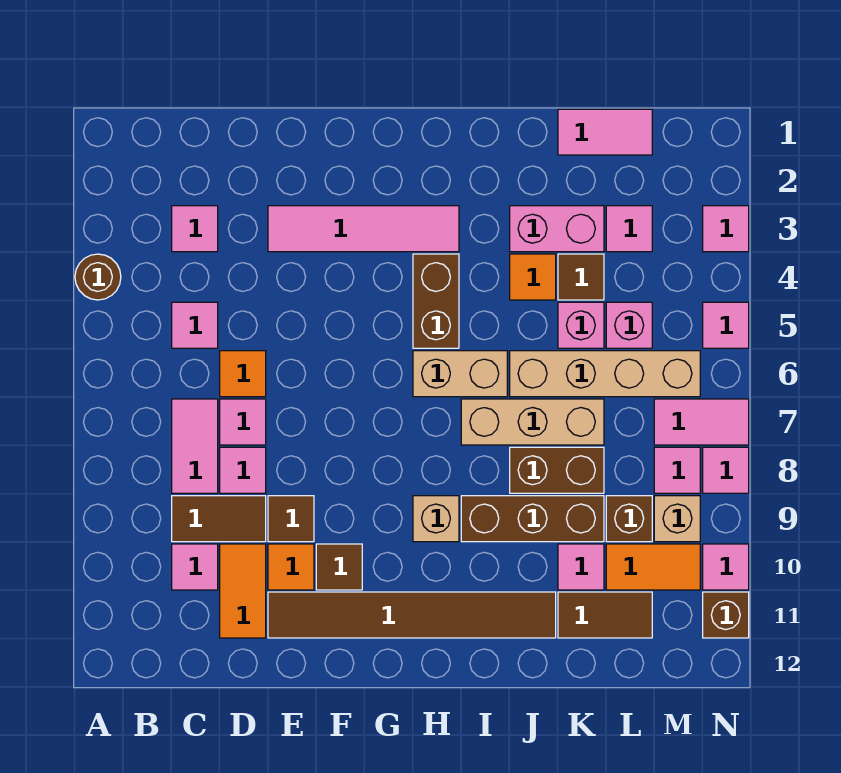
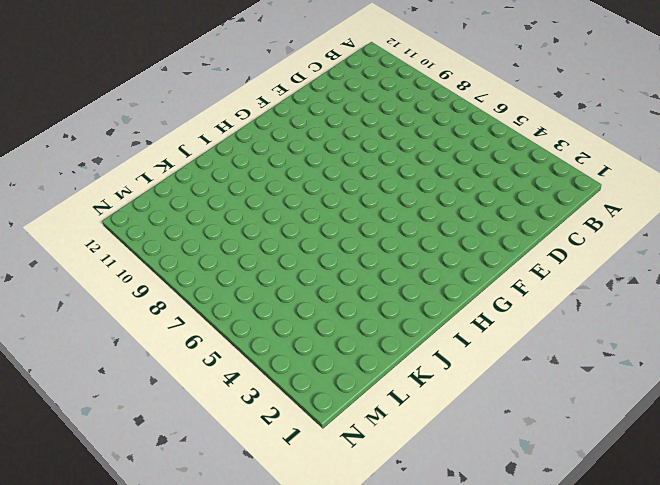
none -> brown 1x1 round brick [75,254,121,300]
none -> pink 1x1 tile [172,206,218,252]
none -> pink 1x1 tile [172,302,218,348]
none -> pink 1x2 tile [172,399,218,493]

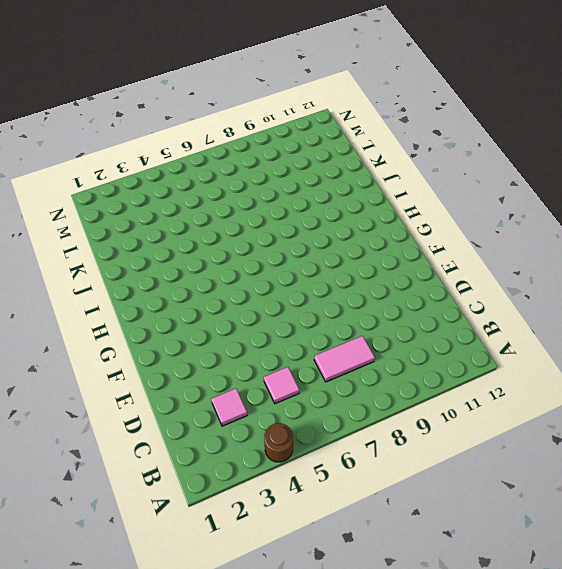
none -> brown 1x2 tile [172,496,266,542]
none -> pink 1x1 tile [172,544,218,590]
none -> orange 1x1 tile [220,351,266,397]
none -> pink 1x1 tile [220,399,266,445]

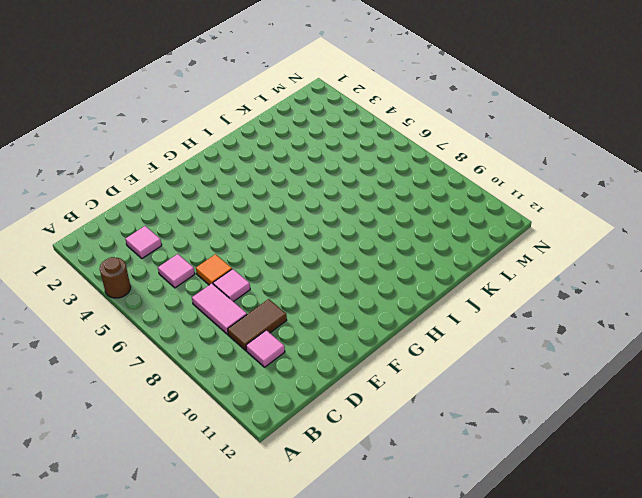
none -> pink 1x1 tile [220,447,266,493]
none -> orange 1x2 tile [220,544,266,638]
none -> pink 1x4 tile [268,206,459,252]
none -> brown 1x1 tile [268,496,314,542]

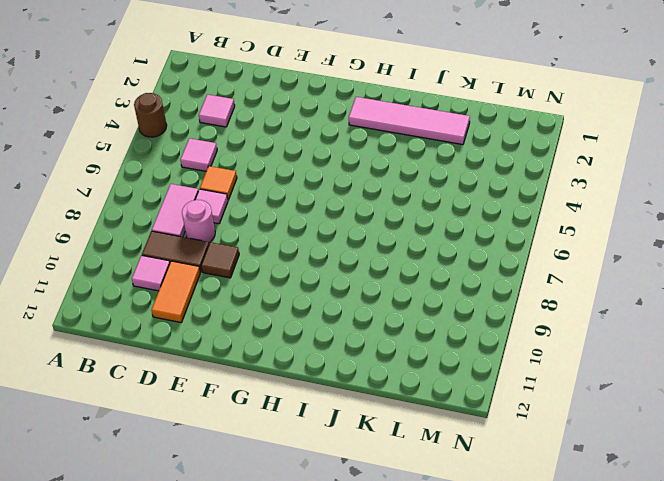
pink 1x1 round brick [182,200,215,243] -> pink 1x1 tile [220,447,266,493]
pink 1x4 tile [349,97,470,145] -> pink 1x4 tile moved to [268,206,459,252]
none -> orange 1x1 tile [268,544,314,590]
none -> brown 1x6 tile [268,592,556,638]
none -> brown 1x1 tile [316,544,362,590]
none -> brown 1x2 brick [413,254,459,348]

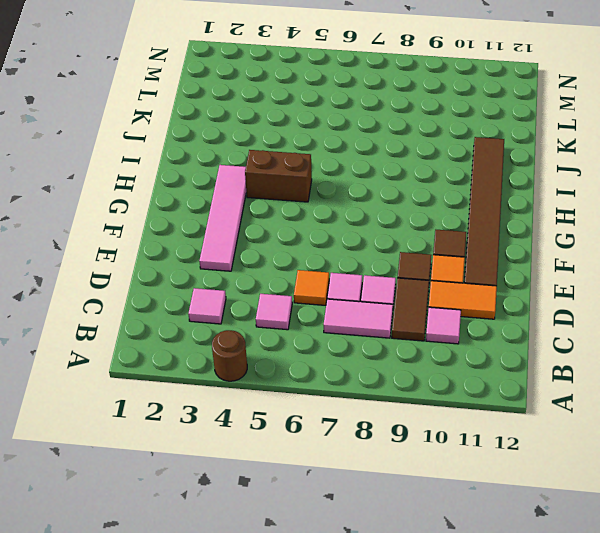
none -> tan 1x2 brick [413,351,507,397]
none -> tan 1x1 brick [413,496,459,542]
none -> tan 1x3 brick [461,399,604,445]
none -> brown 1x3 brick [461,496,604,542]

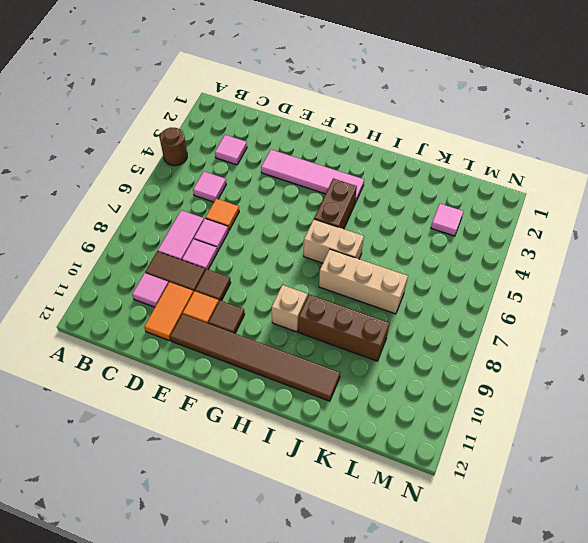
none -> pink 1x2 brick [510,206,604,252]
none -> orange 1x1 tile [510,254,556,300]
none -> tan 1x4 brick [510,351,700,397]
none -> brown 1x2 brick [510,447,604,493]

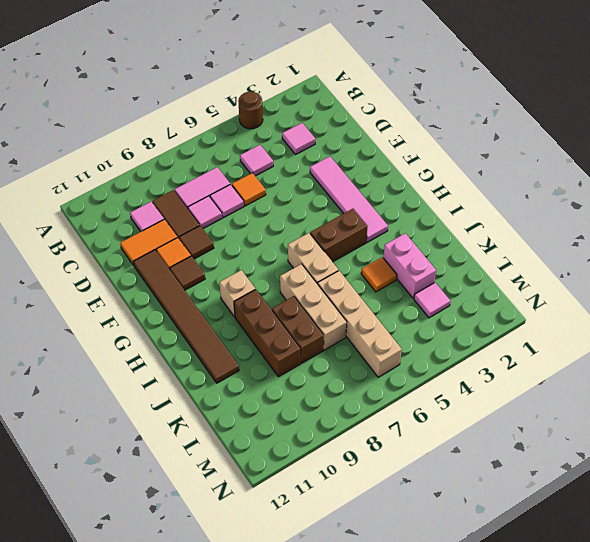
none -> pink 1x2 tile [558,109,652,155]
none -> brown 1x1 tile [558,254,604,300]
none -> pink 1x1 brick [558,302,604,348]
none -> pink 1x1 tile [558,544,604,590]

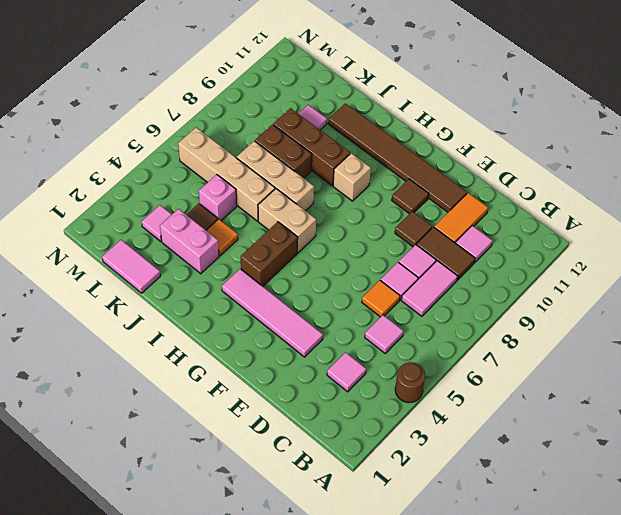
none -> orange 1x1 tile [268,544,314,590]
none -> brown 1x2 tile [558,592,652,638]
none -> pink 1x1 brick [606,302,652,348]
none -> brown 1x1 brick [606,496,652,542]

